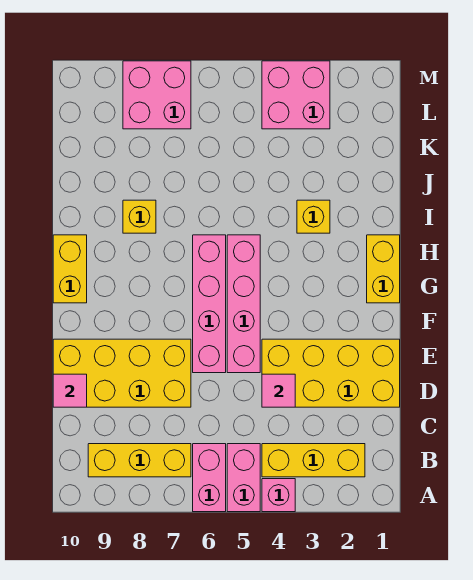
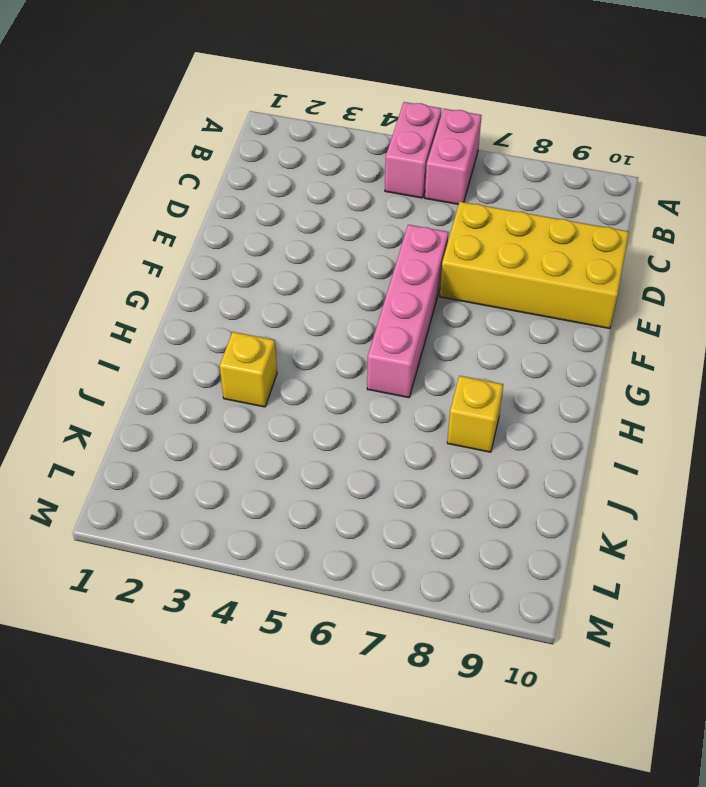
none -> pink 1x1 brick [262,479,295,512]
none -> yellow 1x3 brick [262,444,365,477]
none -> yellow 1x3 brick [88,444,191,477]

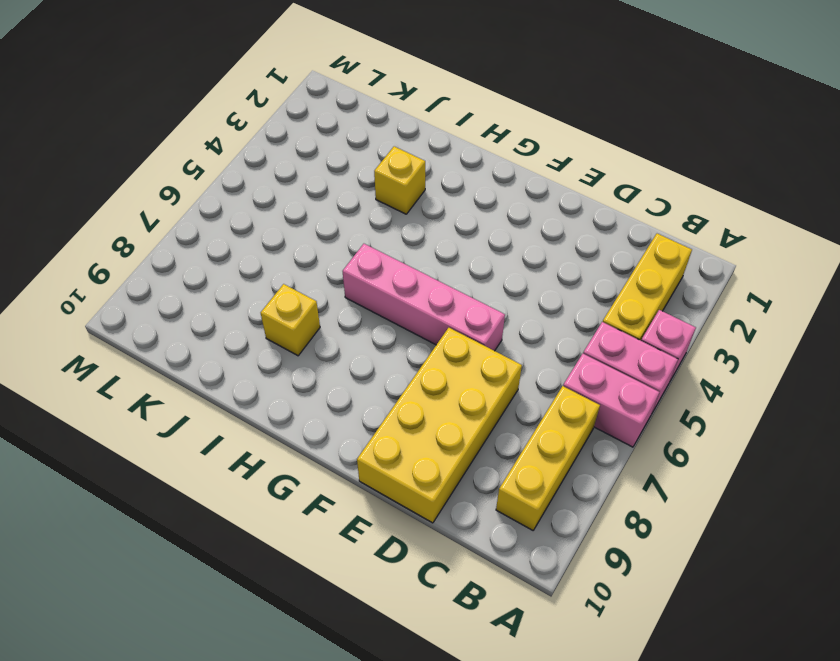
none -> yellow 2x4 brick [262,339,400,407]
none -> pink 1x4 brick [227,235,260,373]
none -> yellow 1x2 brick [367,235,400,303]

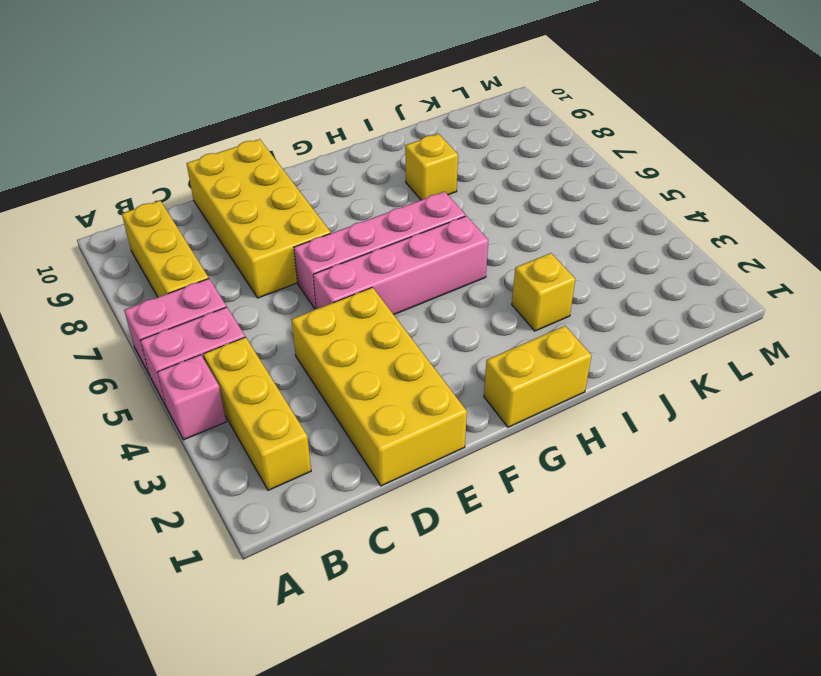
none -> yellow 1x2 brick [53,235,87,303]
none -> pink 2x2 brick [262,61,330,129]
none -> pink 2x2 brick [123,61,191,129]

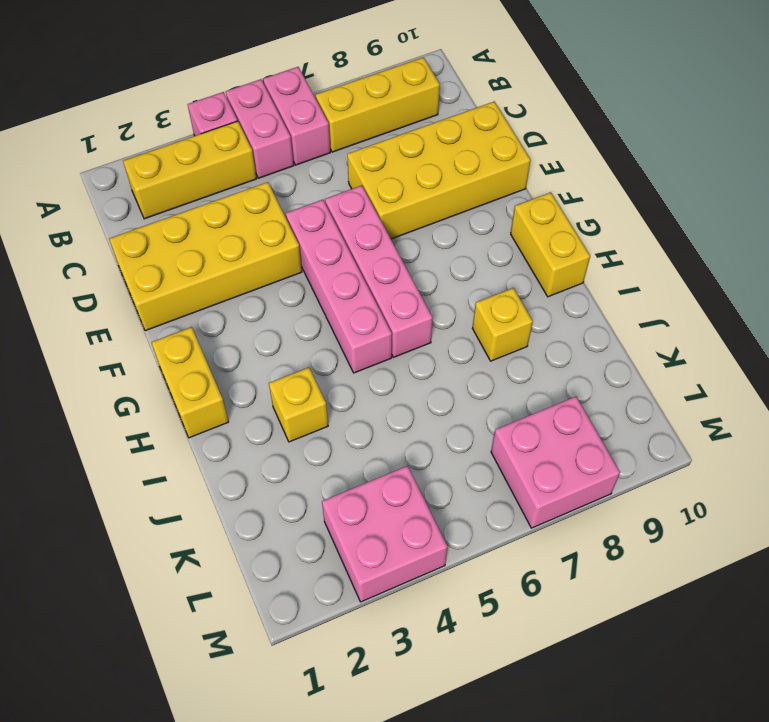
none -> pink 1x1 tile [262,374,295,407]
none -> pink 1x1 tile [53,374,87,407]

